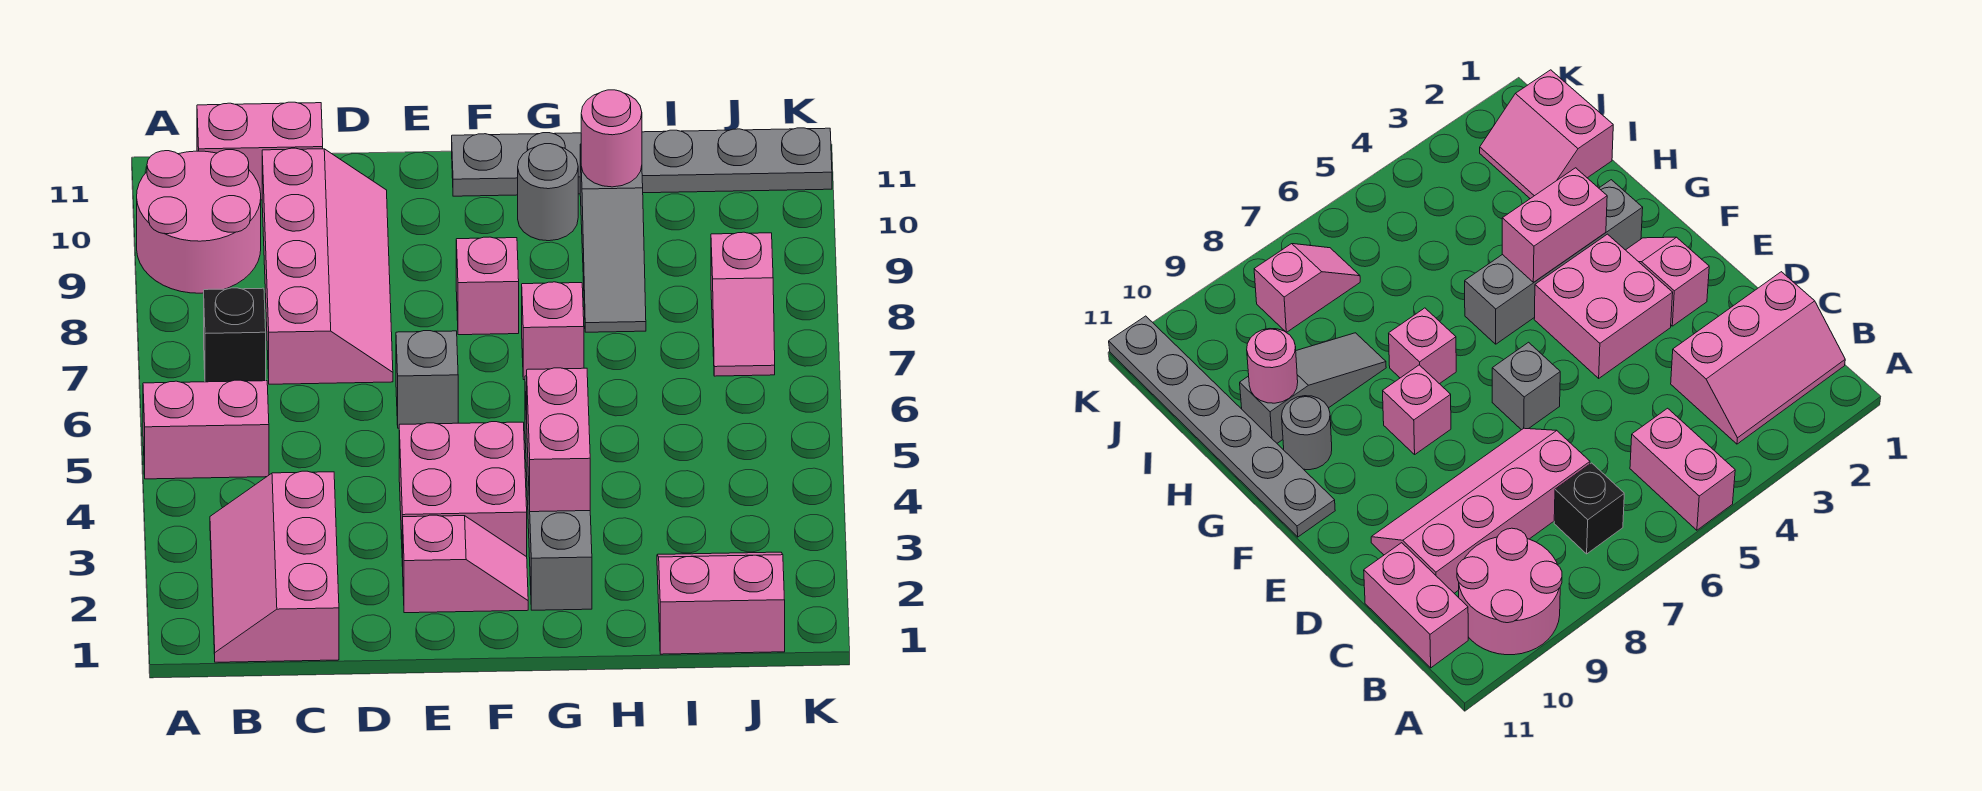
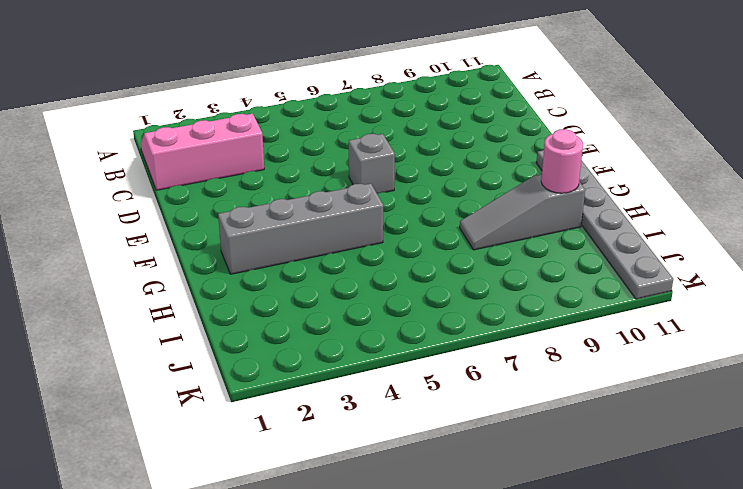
none -> pink 1x2 brick [143,380,269,479]
none -> pink 2x2 round brick [137,150,261,293]
none -> black 1x1 brick [204,288,266,382]

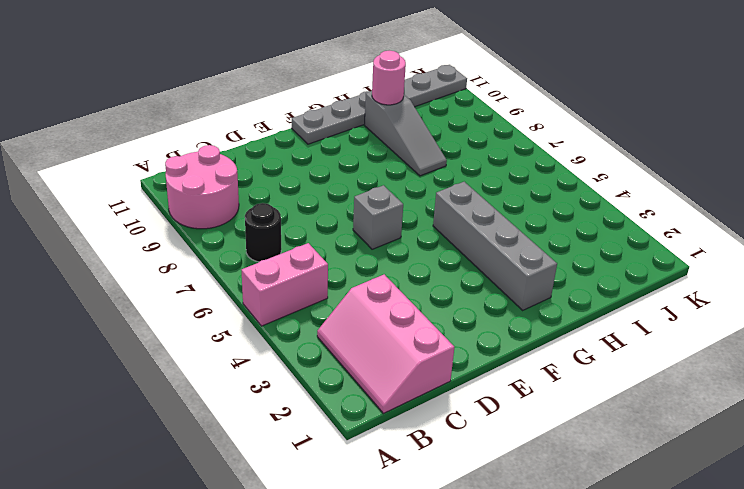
black 1x1 round brick [245,203,281,262] -> black 1x1 brick [204,288,266,382]
none -> pink 1x2 brick [197,102,323,200]
none -> pink 2x4 slope [262,148,393,384]
none -> pink 1x2 slope [403,515,528,613]

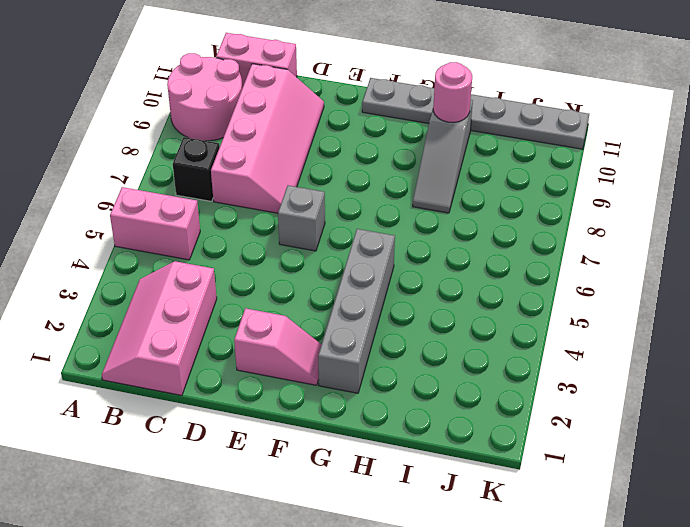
none -> pink 2x2 brick [399,422,527,566]
none -> pink 1x1 brick [456,237,519,335]
none -> pink 1x1 brick [522,282,584,380]

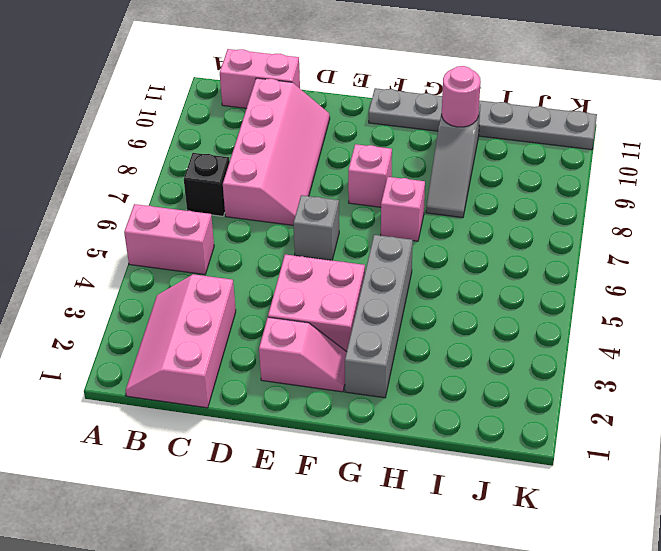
none -> pink 2x2 round brick [137,150,261,293]
none -> grey 1x1 round brick [518,144,578,241]
none -> pink 2x2 slope [657,552,785,654]

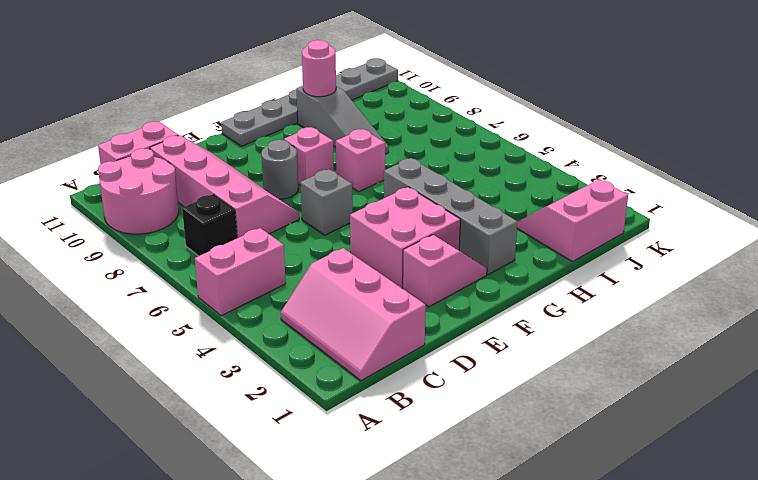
grey 1x1 round brick [261,140,298,199] -> grey 1x1 round brick moved to [518,144,578,241]
none -> pink 1x2 slope [711,232,775,376]
none -> pink 1x2 brick [527,368,590,512]

